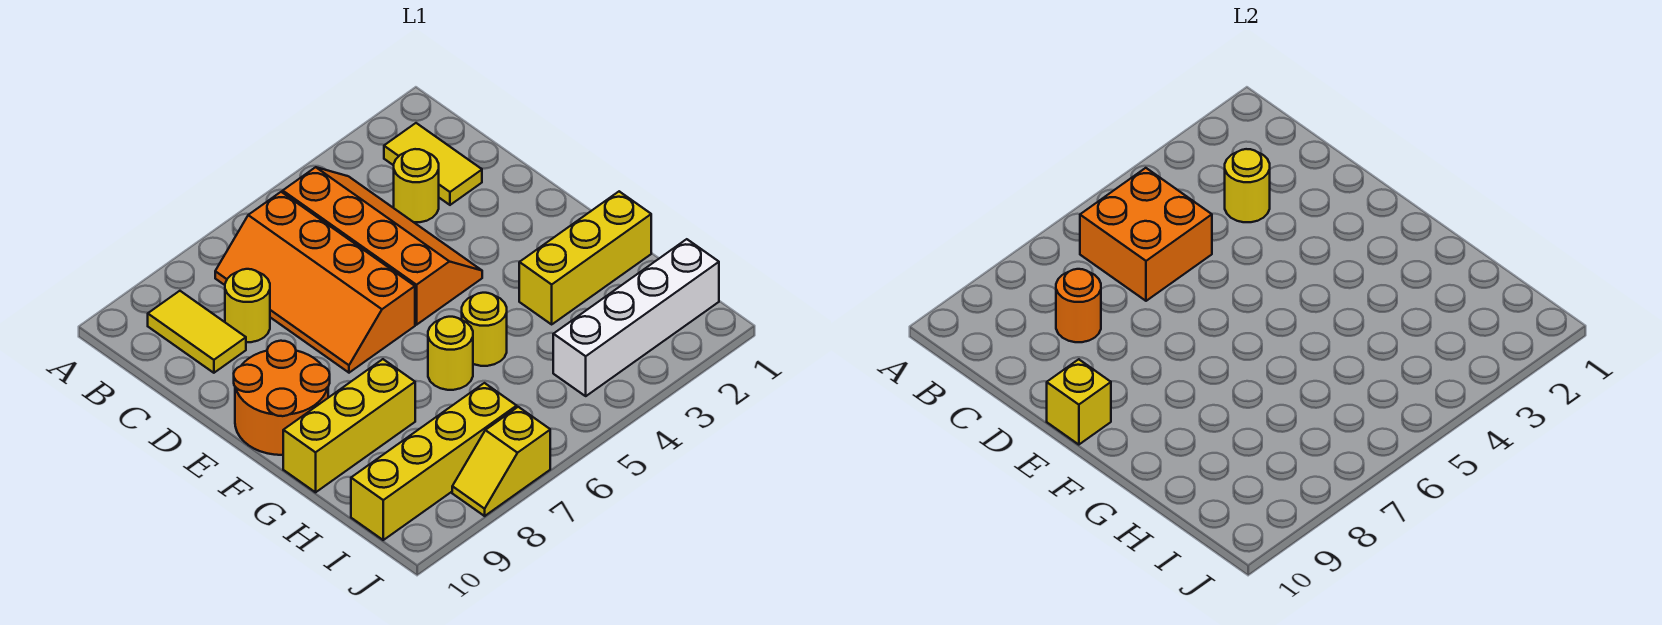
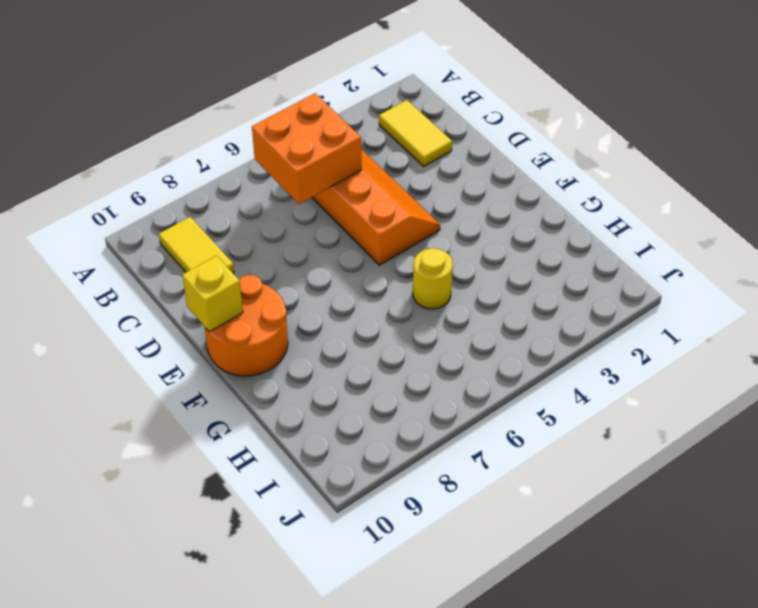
none -> orange 2x4 slope [215,192,415,373]
none -> yellow 1x1 round brick [394,149,439,222]
none -> yellow 1x1 round brick [225,269,270,342]

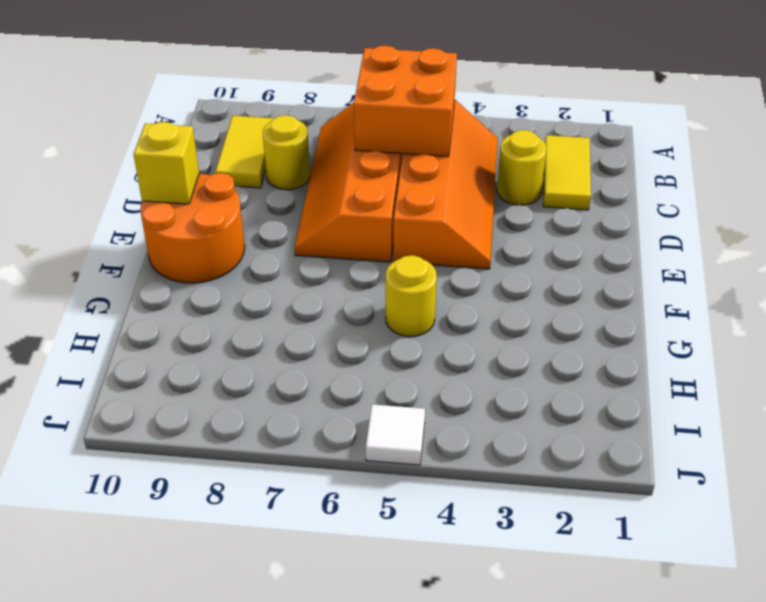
white 1x1 tile [366,404,425,465] -> none
none -> yellow 1x3 brick [519,191,651,324]
none -> yellow 1x1 round brick [428,317,473,390]
none -> yellow 1x3 brick [283,359,415,492]

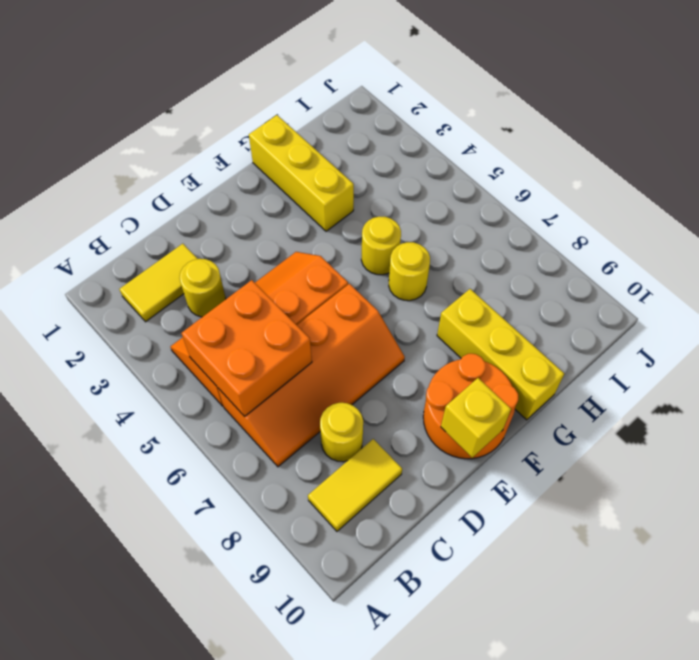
none -> white 1x4 brick [553,239,719,396]
none -> yellow 1x4 brick [351,383,517,540]
none -> yellow 1x2 slope [452,407,550,516]

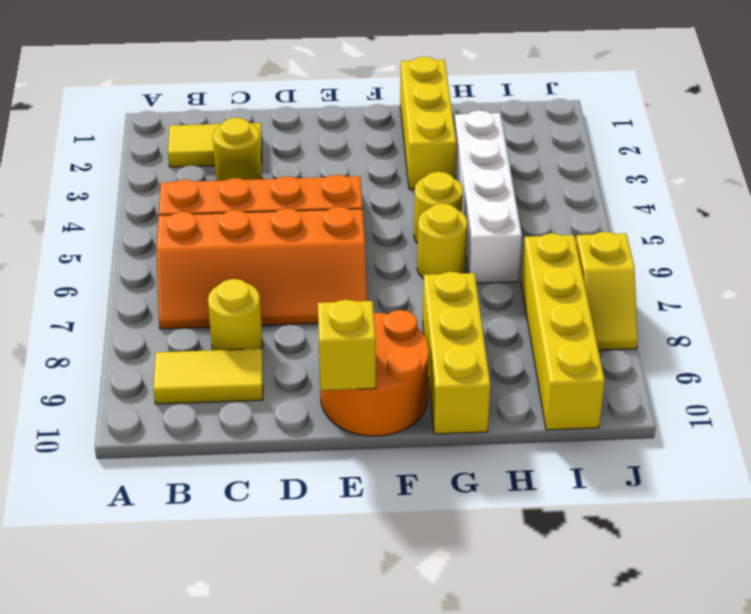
white 1x4 brick [454,110,522,283] -> white 1x4 brick moved to [553,239,719,396]
none -> orange 2x2 brick [1080,168,1212,301]
none -> yellow 1x1 round brick [1225,149,1270,222]
none -> orange 1x1 round brick [1056,269,1101,342]

